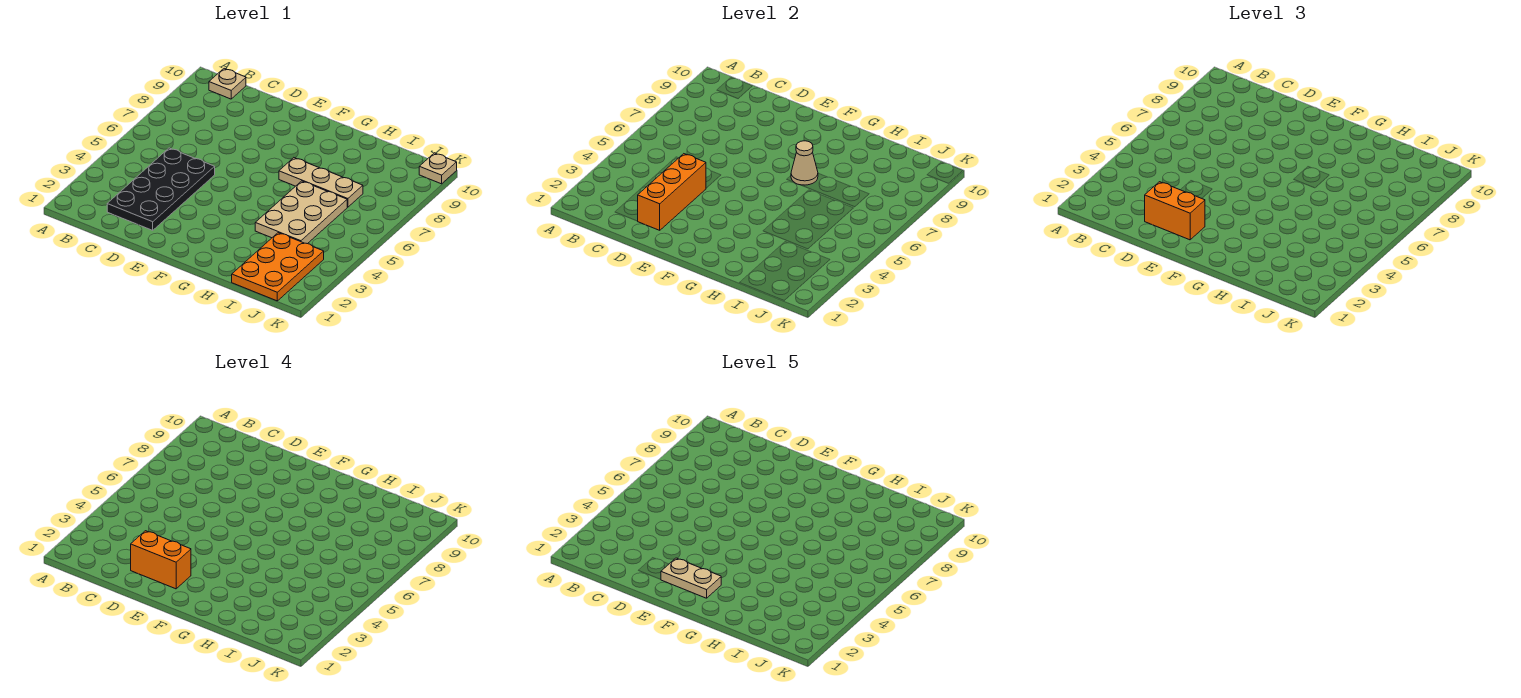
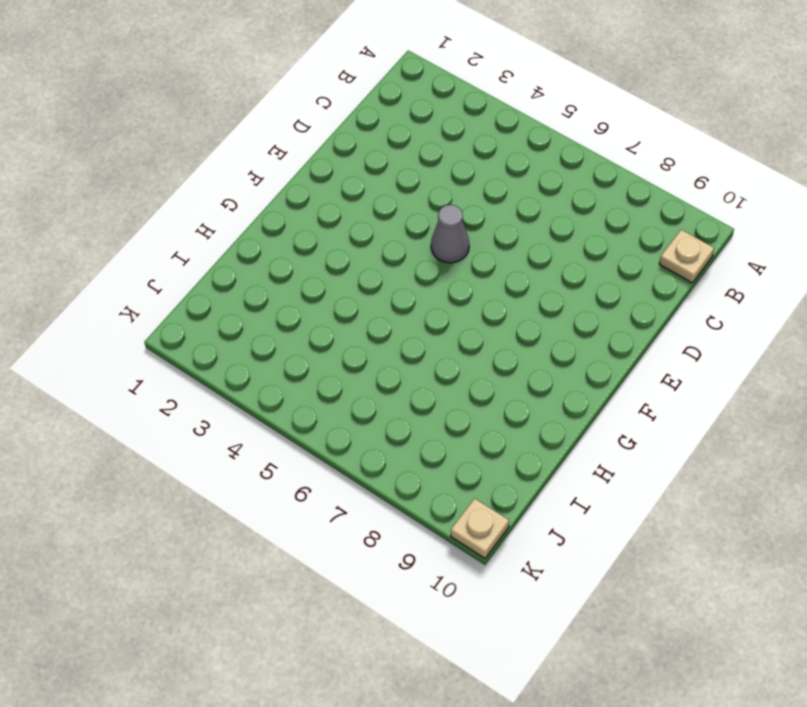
grey 1x1 cone [431,205,469,263] -> none
none -> black 2x4 plate [107,148,215,230]
none -> tan 1x3 plate [279,158,363,207]

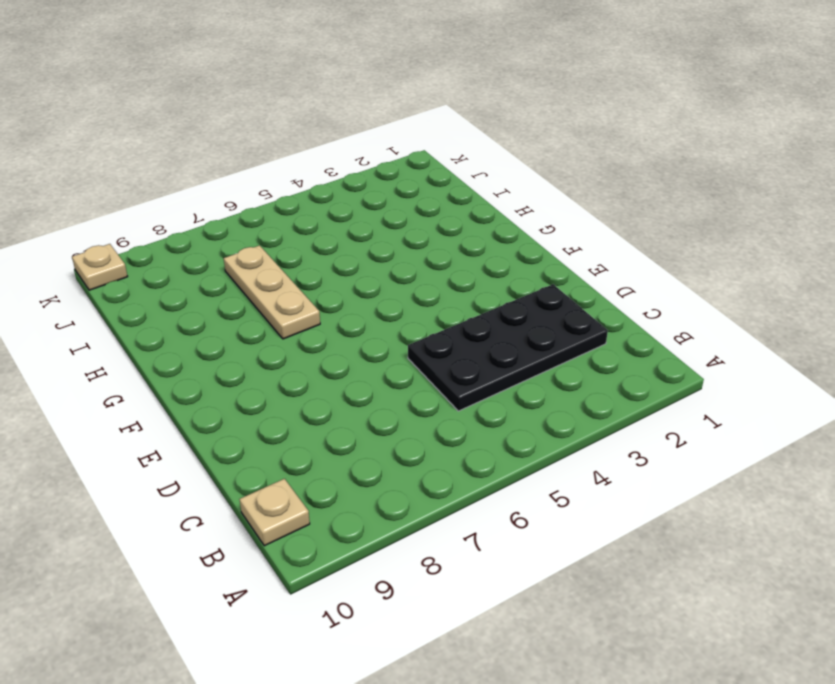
none -> tan 2x3 plate [255,181,347,244]
none -> orange 2x3 plate [232,233,324,301]

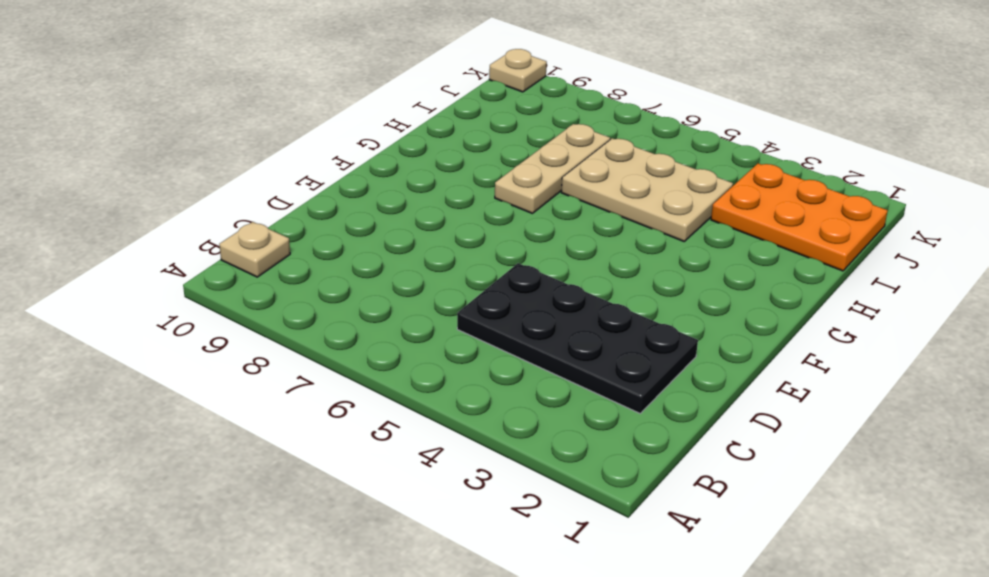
none -> orange 1x3 brick [638,154,706,230]
none -> tan 1x1 cone [791,141,818,185]

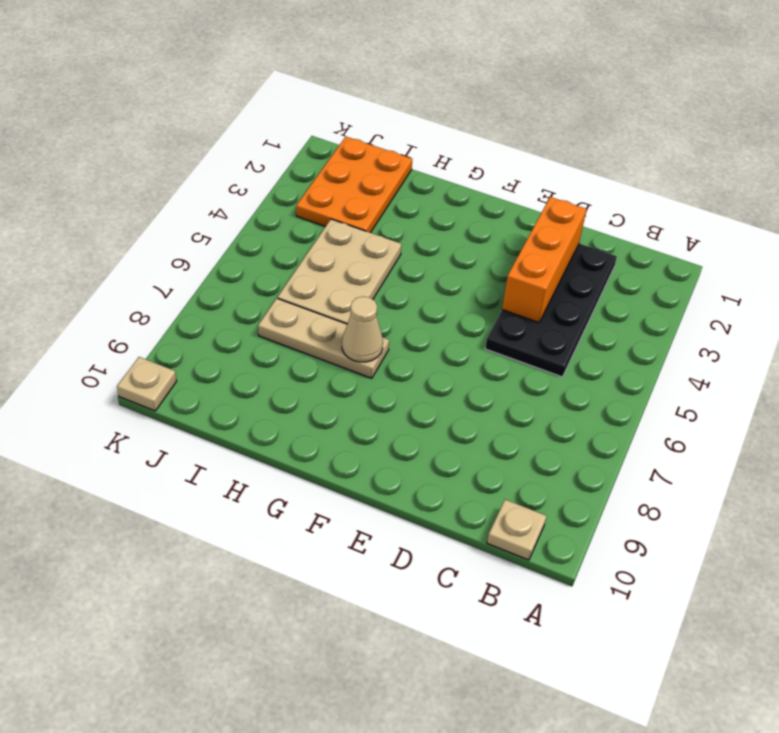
none -> orange 1x2 brick [1145,182,1205,240]
none -> orange 1x2 brick [131,531,191,589]

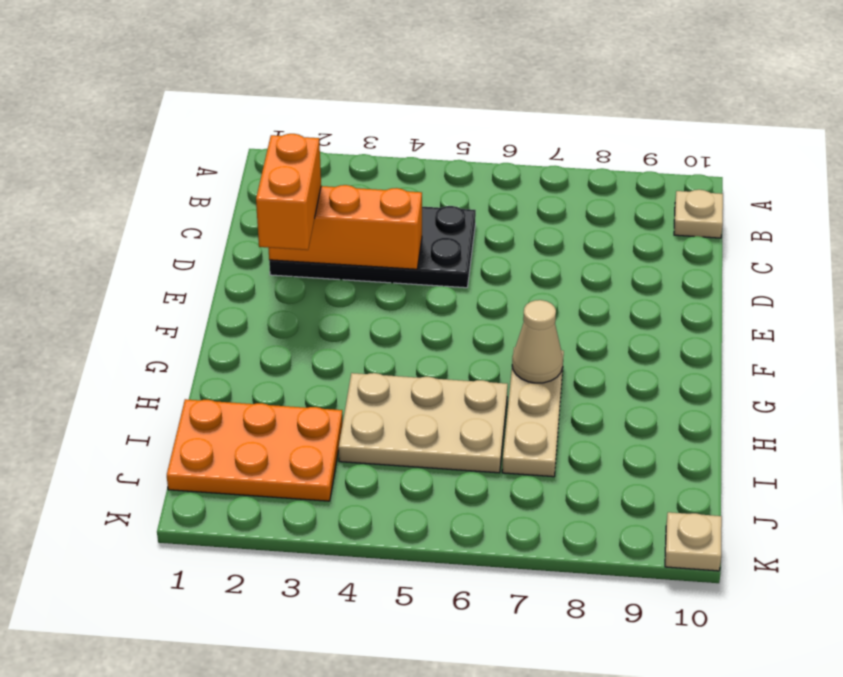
none -> orange 1x2 brick [131,531,191,589]
none -> tan 1x2 plate [661,558,721,598]

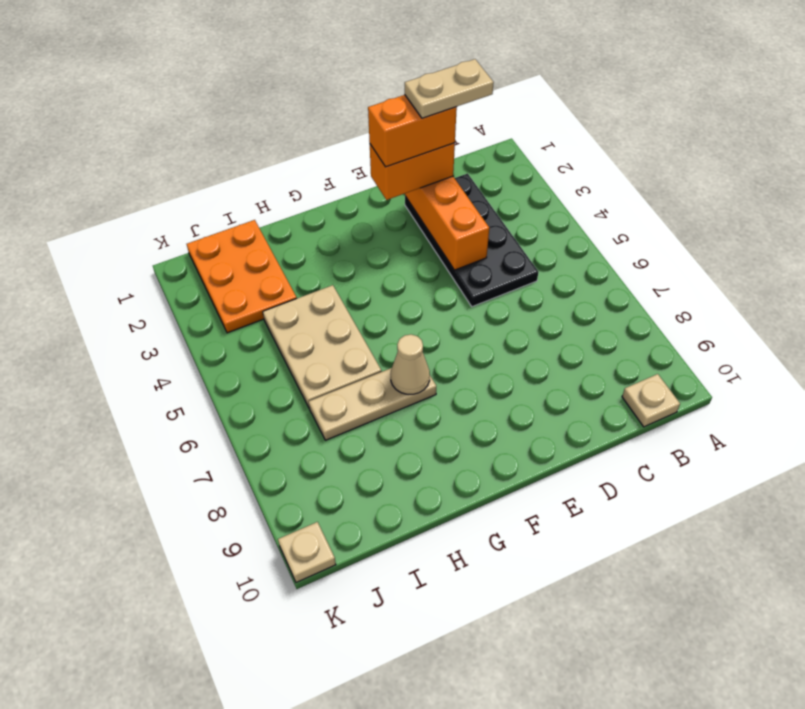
tan 1x2 plate [405,59,494,118] -> tan 1x2 plate moved to [661,558,721,598]

